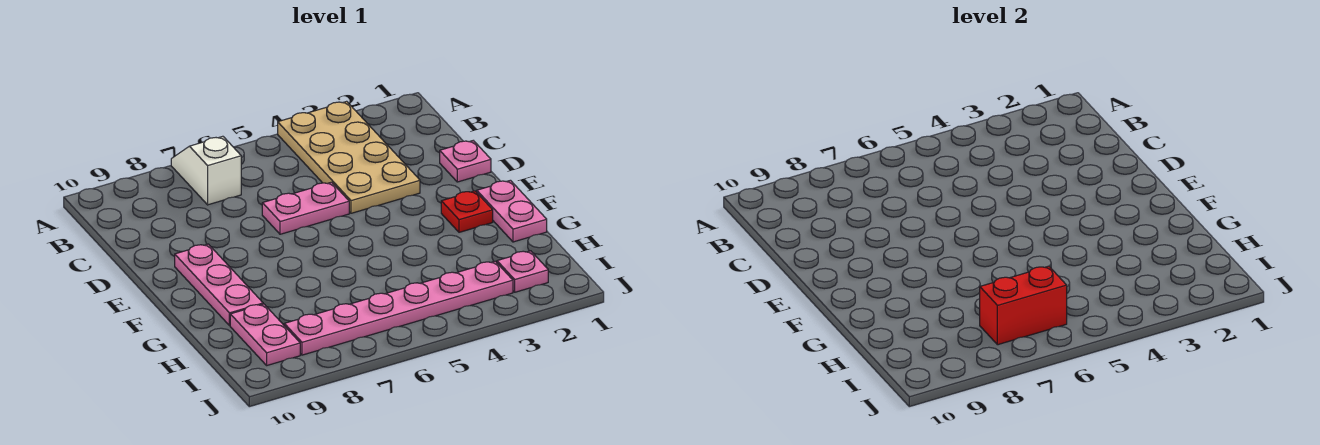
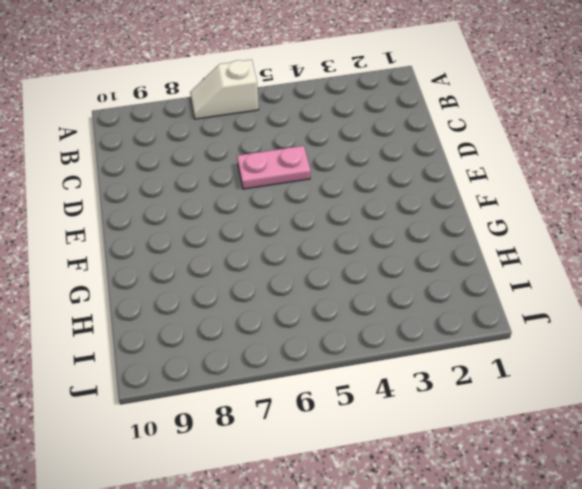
white 1x2 slope [190,60,259,119] -> white 1x2 slope turned to [171,136,241,205]
none -> tan 2x4 plate [278,101,420,213]
none -> pink 1x1 plate [440,141,491,182]

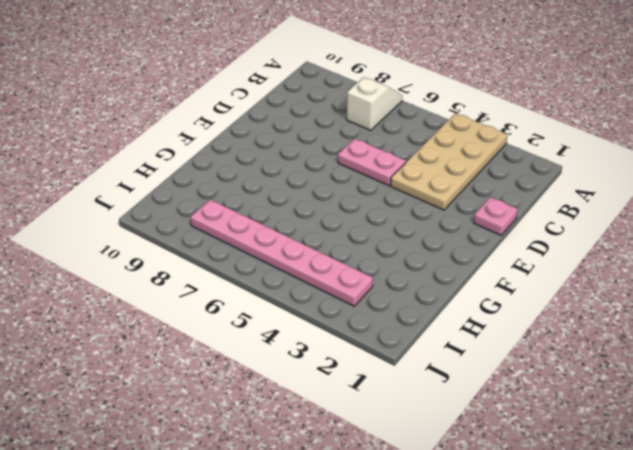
none -> pink 1x3 plate [175,244,263,326]
none -> pink 1x2 plate [477,180,547,242]

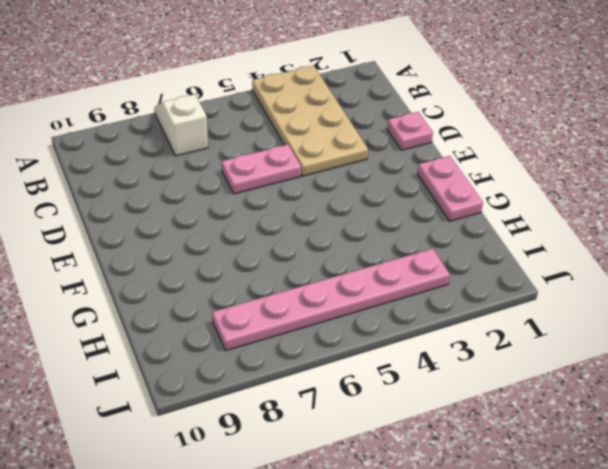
none -> pink 1x3 plate [175,244,263,326]
none -> red 1x1 plate [441,191,493,232]

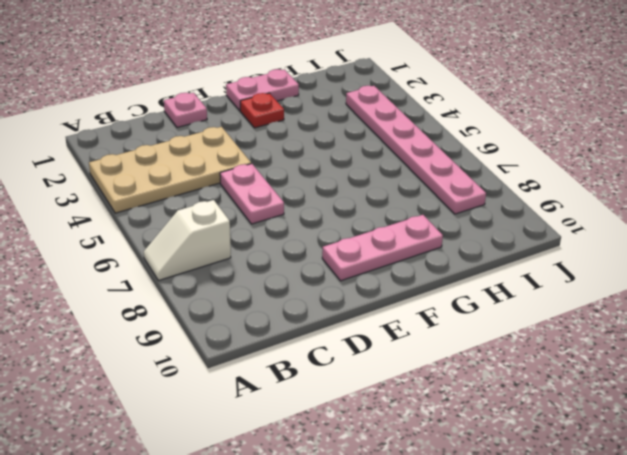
none -> pink 1x2 plate [230,304,300,365]
none -> pink 1x1 plate [497,251,548,292]

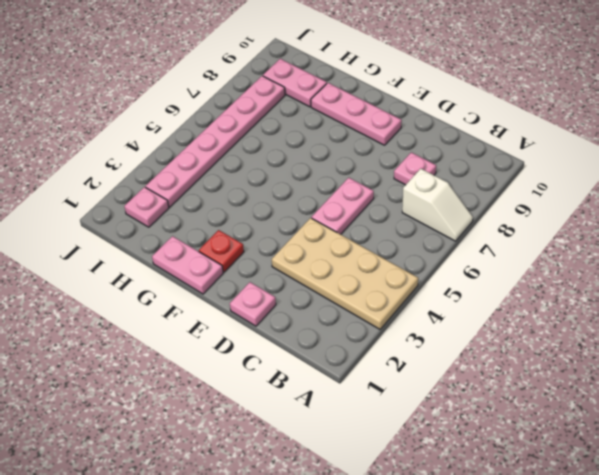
pink 1x1 plate [394,152,436,185] -> none
none -> red 1x2 brick [980,266,1067,345]

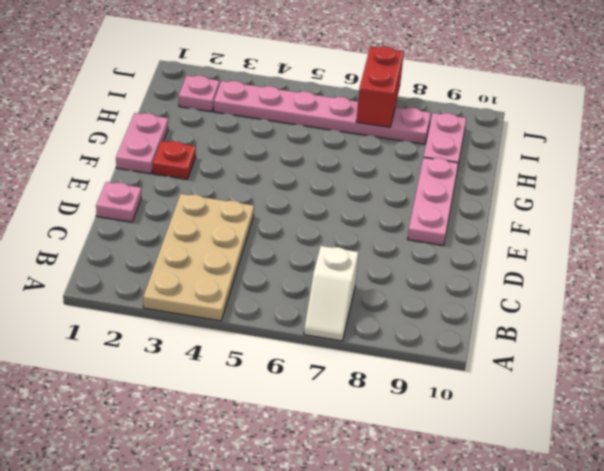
red 1x2 brick [356,46,404,127] -> red 1x2 brick turned to [980,266,1067,345]
none -> pink 1x2 plate [262,182,349,234]

